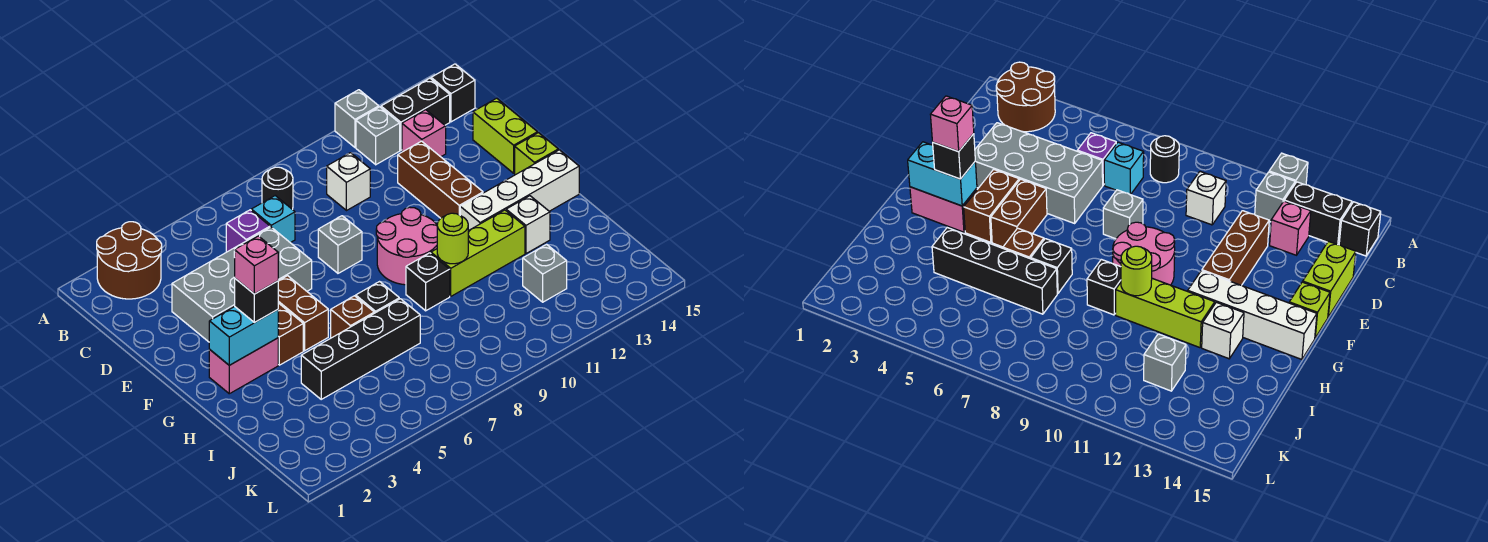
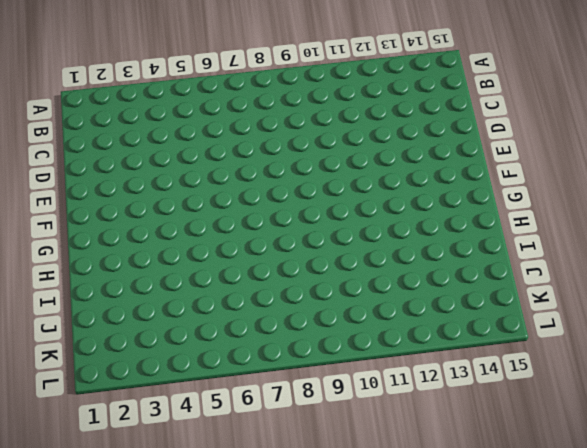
none -> brown 2x2 round brick [97,222,162,299]
none -> grey 1x1 brick [335,90,379,147]
none -> black 1x1 round brick [262,167,293,210]
none -> grey 1x1 brick [356,107,400,165]

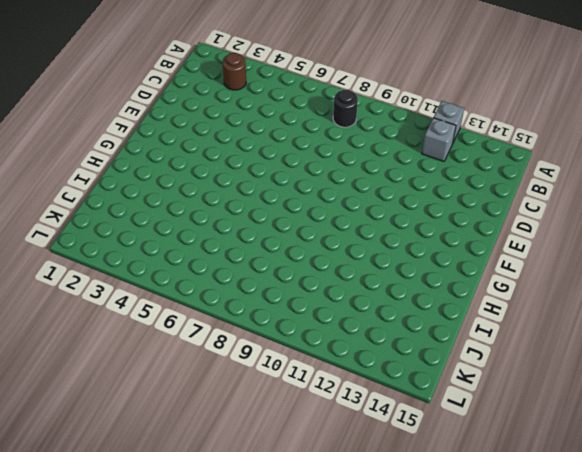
brown 1x1 round brick [223,53,246,90] -> brown 2x2 round brick [97,222,162,299]
none -> black 1x2 brick [381,78,450,150]
none -> black 1x1 brick [431,64,475,122]
none -> purple 1x1 brick [226,210,270,252]
none -> cyan 1x1 brick [251,196,295,243]

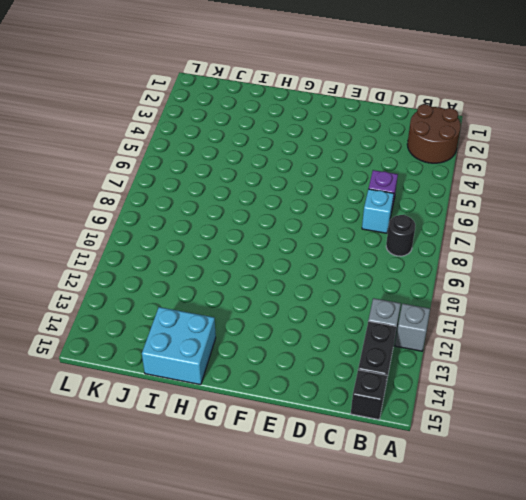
cyan 2x2 brick [142,307,216,385] -> none
none -> white 1x1 brick [327,153,370,211]
none -> pink 1x1 brick [402,110,446,157]
none -> grey 2x4 brick [172,227,312,342]
none -> brown 1x3 brick [398,141,483,218]

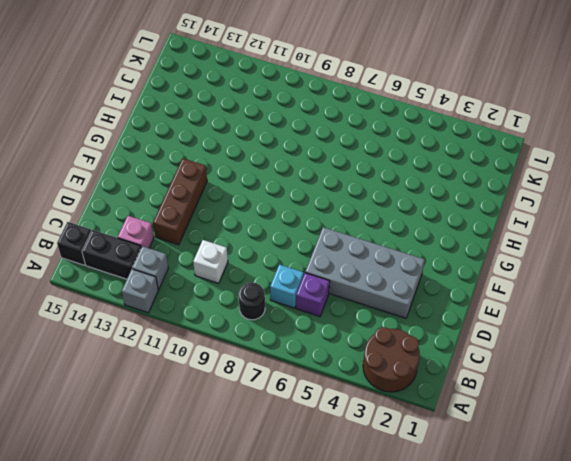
none -> lime 1x2 brick [473,98,537,173]
none -> grey 1x1 brick [318,216,362,273]
none -> brown 1x2 brick [278,303,303,365]
none -> brown 1x2 brick [278,276,328,351]

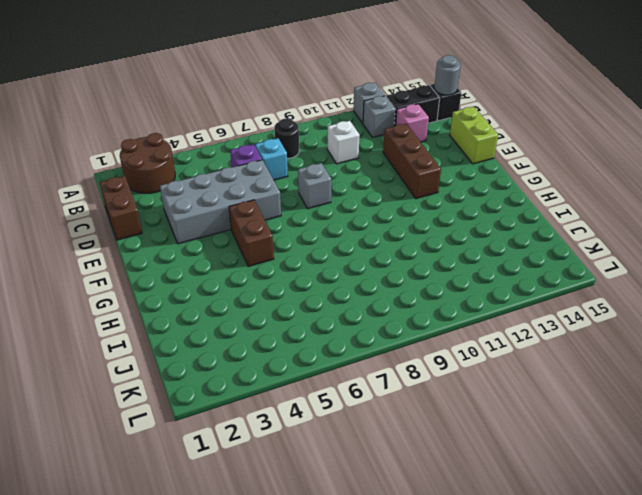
grey 1x1 round brick [434,55,461,95] -> none
brown 1x2 brick [100,176,142,240] -> brown 1x2 brick moved to [278,303,303,365]
none -> pink 2x2 round brick [376,207,437,285]
none -> lime 1x1 brick [515,133,558,175]
none -> pink 1x2 brick [209,338,278,394]
none -> white 1x4 brick [460,150,579,231]

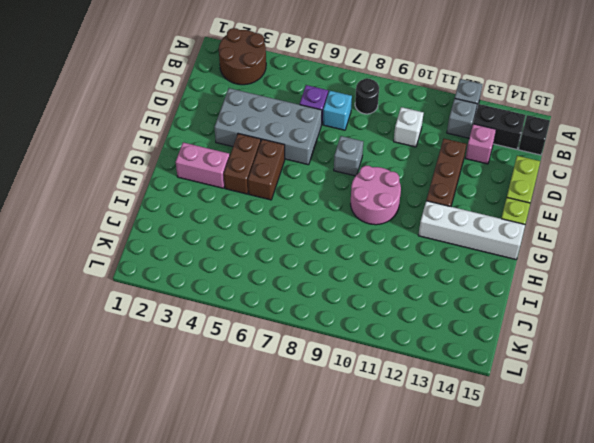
none -> brown 1x1 brick [331,296,374,338]
none -> black 1x1 brick [356,282,399,313]
none -> black 1x1 brick [406,253,450,311]
none -> lime 1x3 brick [431,210,525,296]

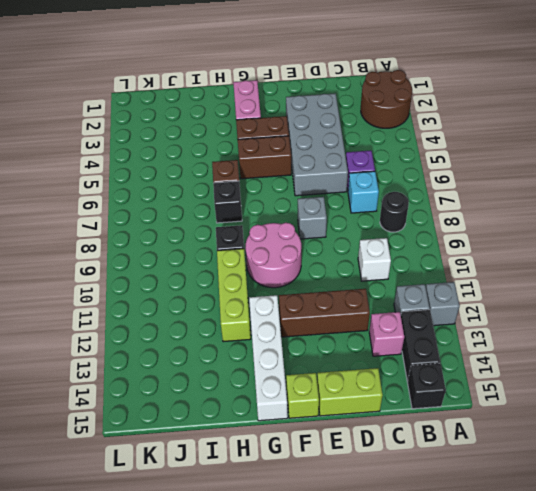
none -> white 1x1 brick [506,196,550,253]
none -> black 1x4 brick [301,299,420,399]
none -> grey 1x1 brick [523,244,567,302]
none -> cyan 1x2 brick [209,307,278,365]

